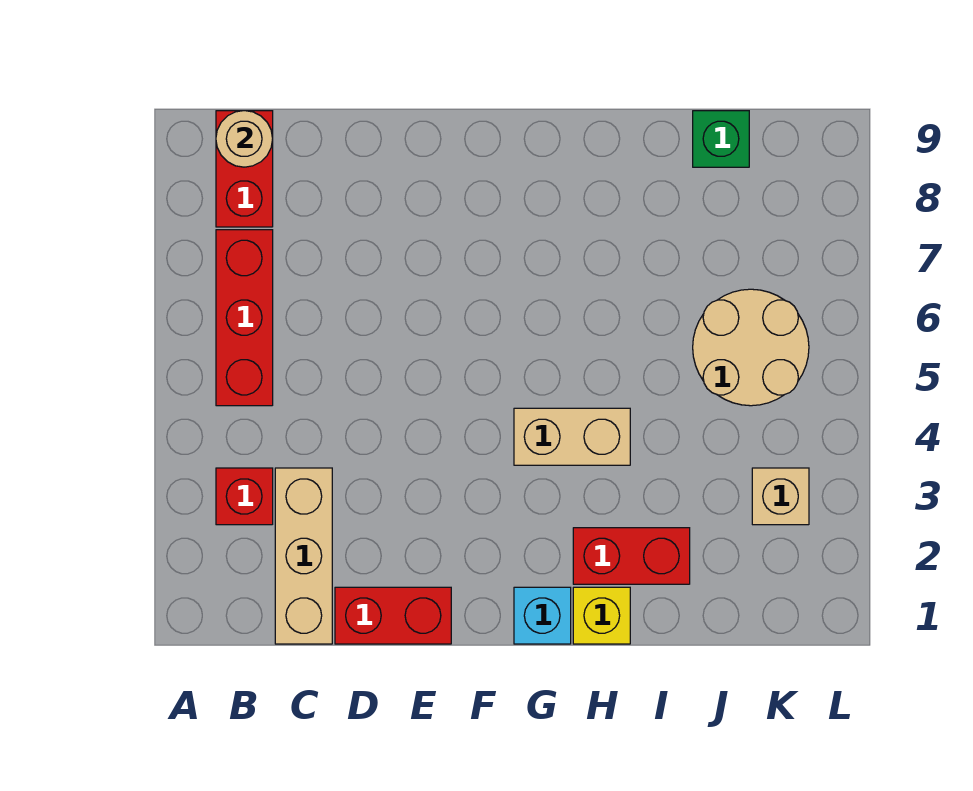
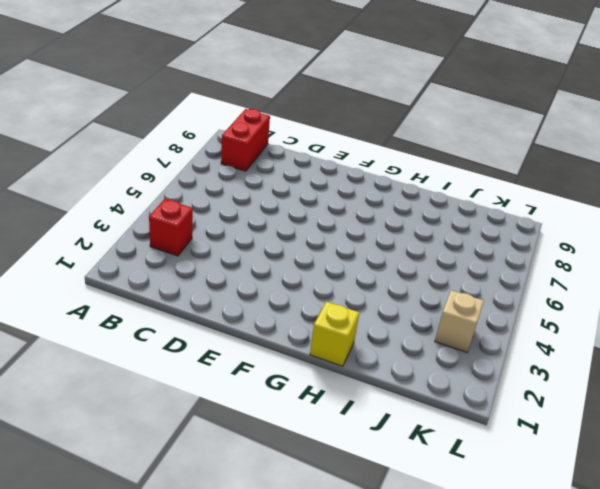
none -> red 1x3 brick [216,230,273,406]
none -> tan 1x3 brick [275,468,332,644]
none -> red 1x2 brick [335,587,451,644]

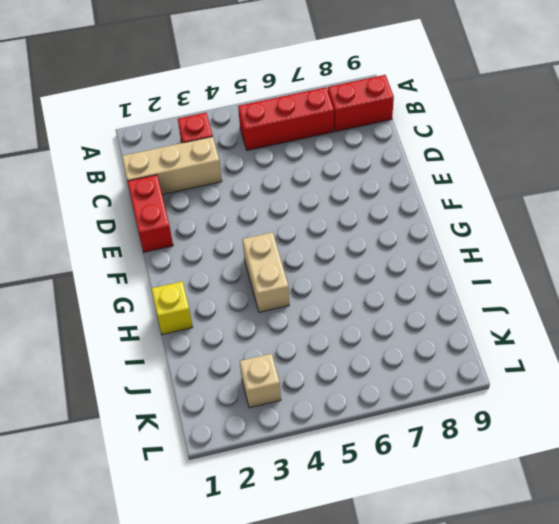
none -> cyan 1x1 brick [514,587,571,644]
none -> red 1x2 brick [573,528,690,584]
none -> tan 2x2 round brick [693,289,809,406]

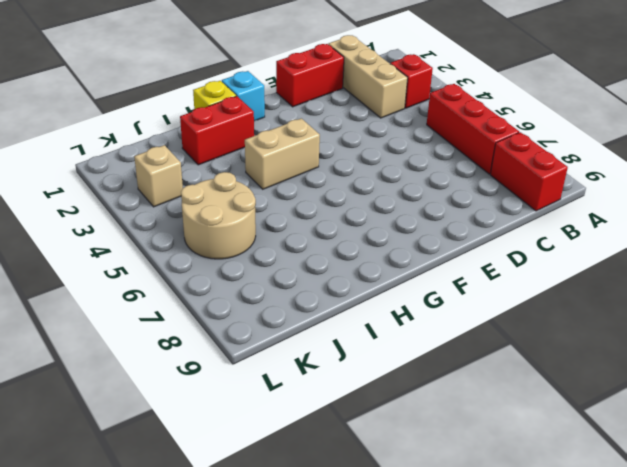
none -> green 1x1 brick [693,111,749,167]
none -> tan 1x1 round brick [216,111,273,167]

